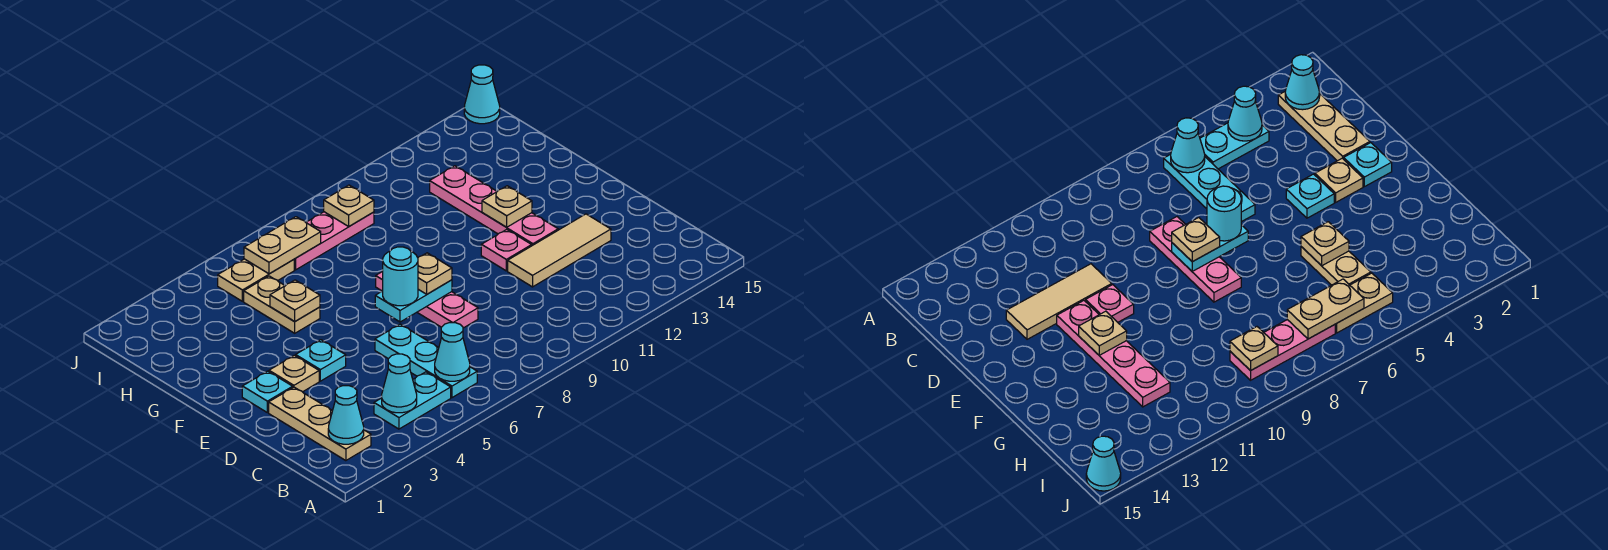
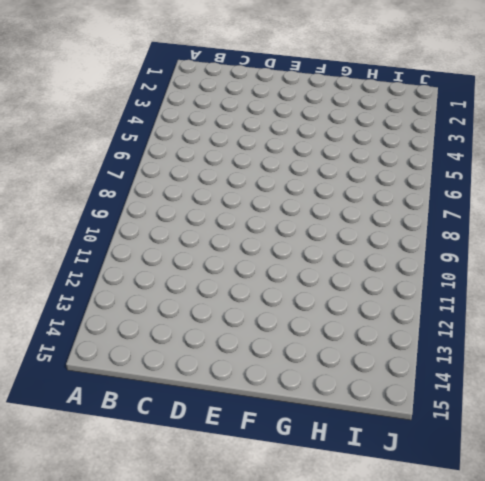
none -> tan 1x3 plate [269,387,371,461]
none -> cyan 1x2 plate [374,372,451,429]
none -> cyan 1x3 plate [375,324,477,398]

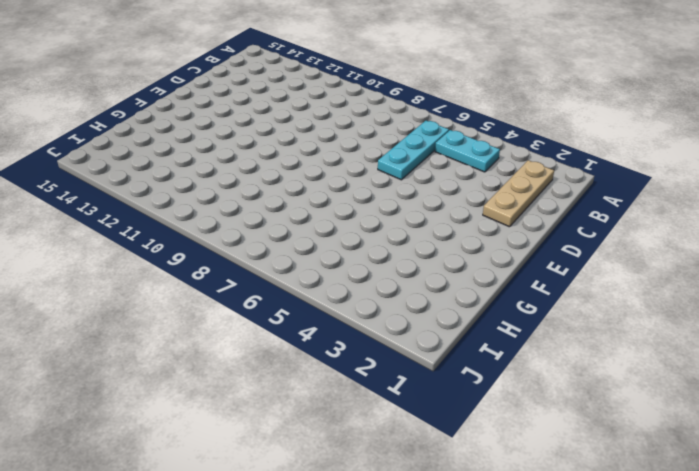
none -> pink 1x3 plate [376,272,478,328]
none -> tan 1x3 tile [508,214,611,287]
none -> cyan 1x1 plate [242,371,293,413]

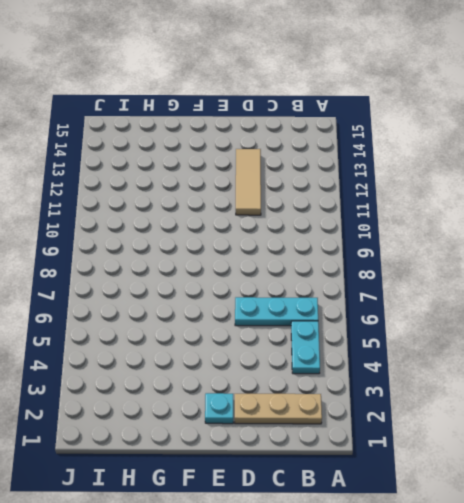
none -> pink 1x3 plate [376,272,478,328]
none -> tan 1x1 plate [269,355,319,392]
none -> cyan 1x1 plate [296,340,346,381]

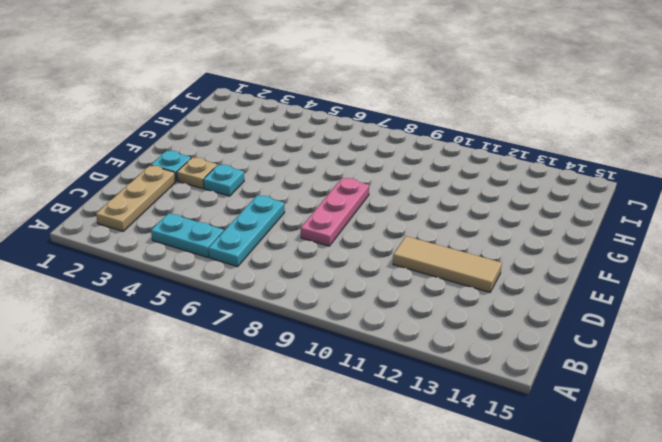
none -> pink 1x1 plate [481,229,532,271]
none -> pink 1x4 plate [430,166,558,246]
none -> tan 1x2 plate [244,276,320,333]

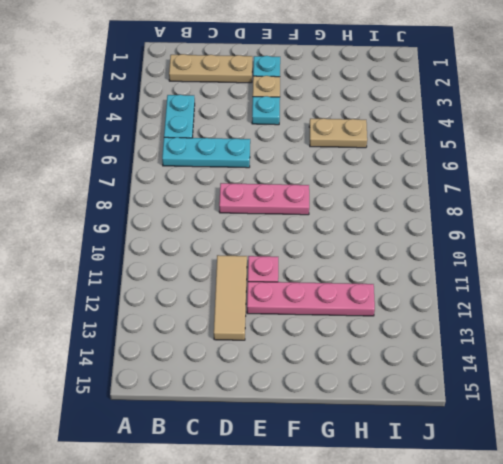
none -> tan 1x2 plate [218,259,294,301]
none -> pink 1x3 plate [294,212,374,270]
none -> cyan 1x1 cone [464,65,500,124]

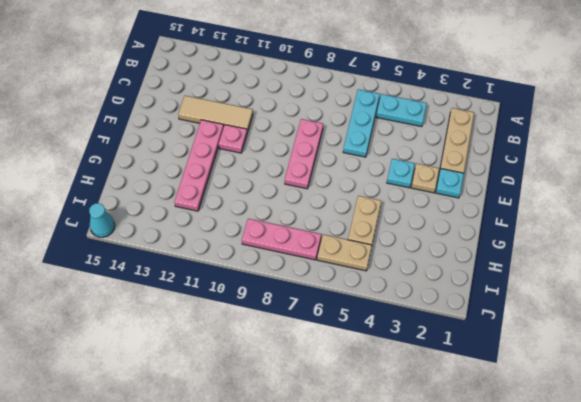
none -> cyan 1x1 cone [328,386,364,444]
none -> cyan 1x1 cone [382,354,417,413]
none -> cyan 1x1 cone [435,323,470,381]

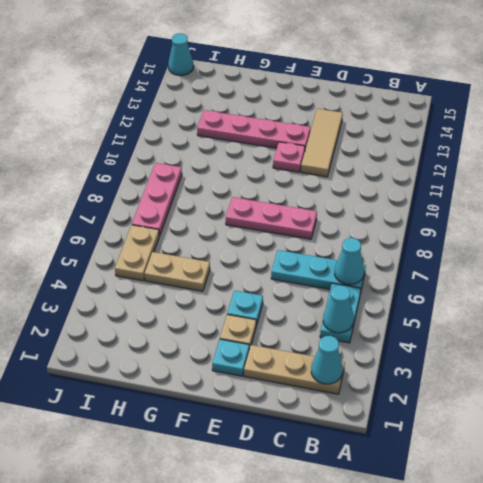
none -> cyan 1x2 plate [375,280,452,322]
none -> tan 1x1 plate [482,186,532,227]
none -> tan 1x1 plate [270,280,320,322]

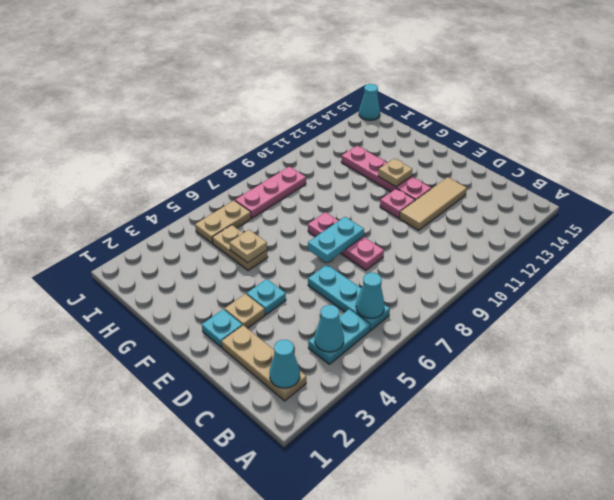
none -> tan 1x2 plate [244,217,321,274]
none -> tan 1x1 plate [324,185,374,226]
none -> cyan 1x1 round brick [383,247,418,306]

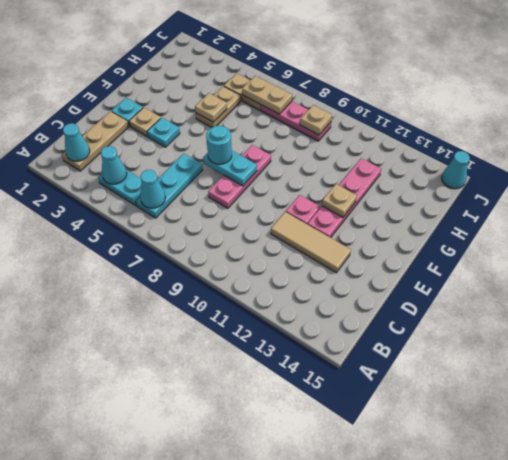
none -> tan 1x1 plate [418,253,452,294]

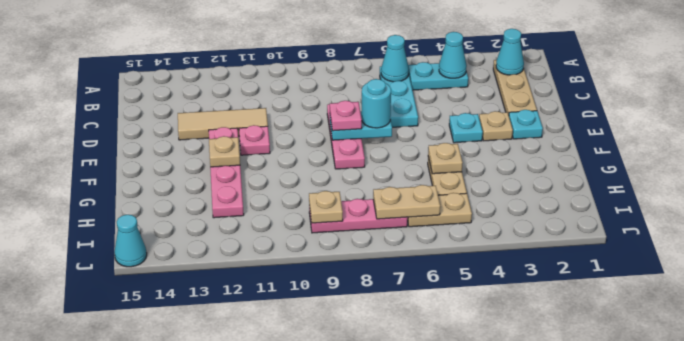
pink 1x1 plate [330,101,362,131] -> tan 1x1 plate [418,253,452,294]

